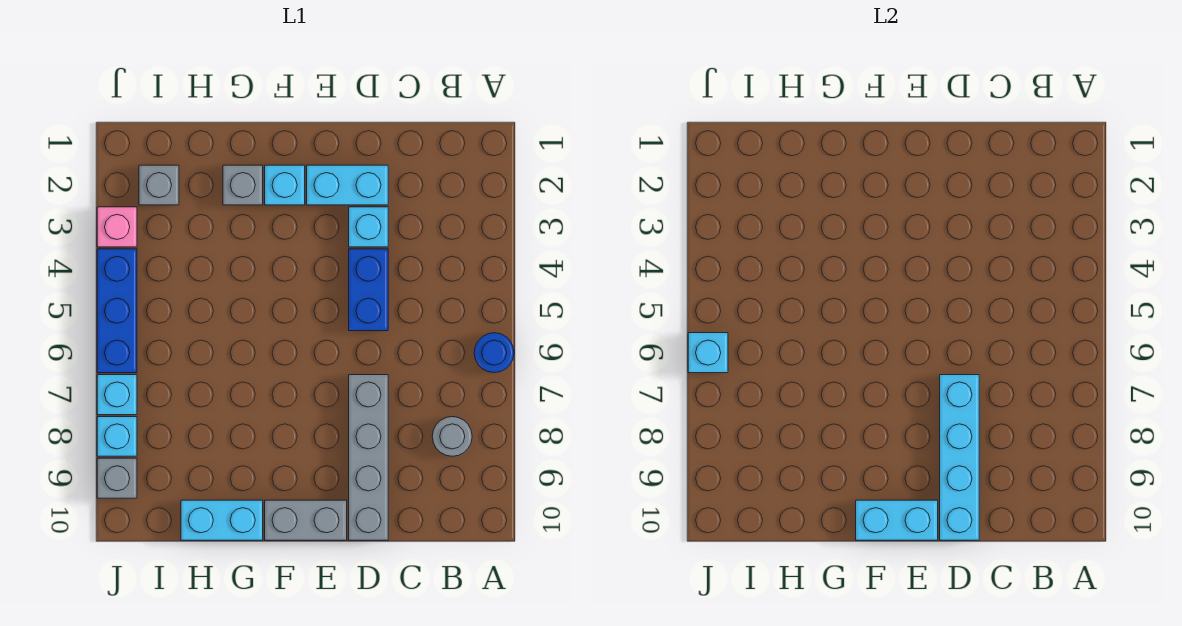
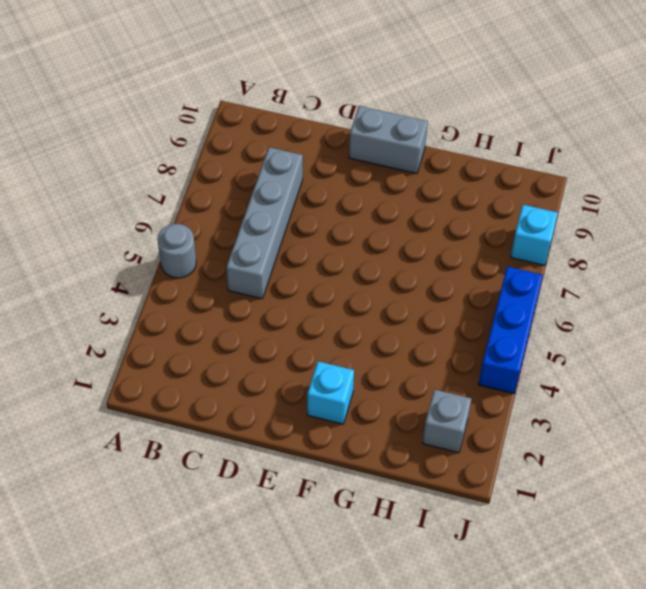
grey 1x1 round brick [157,224,196,278] -> grey 1x1 round brick moved to [432,417,472,456]
grey 1x4 brick [226,147,303,299] -> grey 1x4 brick moved to [349,375,388,540]
none -> blue 1x1 round brick [474,333,514,373]
none -> cyan 1x2 brick [307,165,388,205]
none -> cyan 1x1 brick [349,207,388,247]

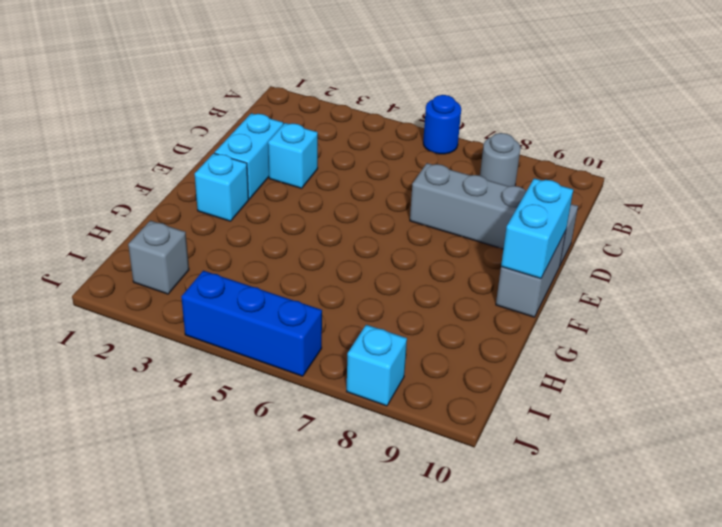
none -> blue 1x2 brick [349,249,388,331]
none -> grey 1x1 brick [223,165,263,205]
none -> cyan 1x2 brick [181,500,263,540]

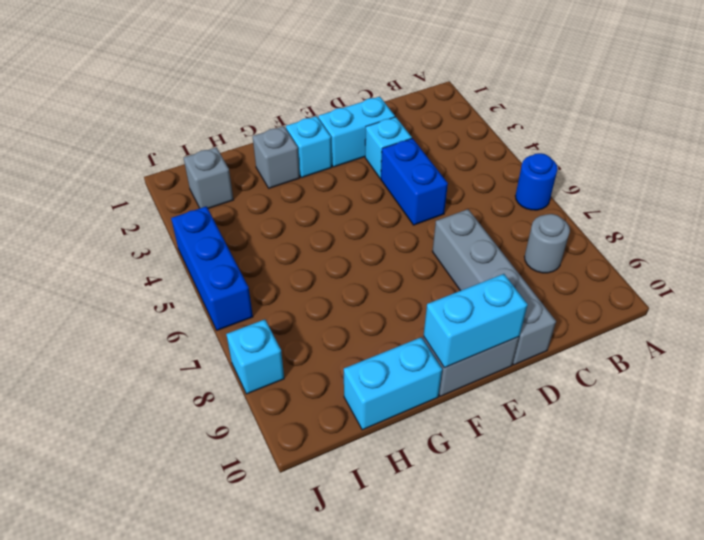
none -> pink 1x1 brick [97,207,137,247]
none -> cyan 1x1 brick [97,375,137,415]
none -> grey 1x1 brick [97,458,137,498]

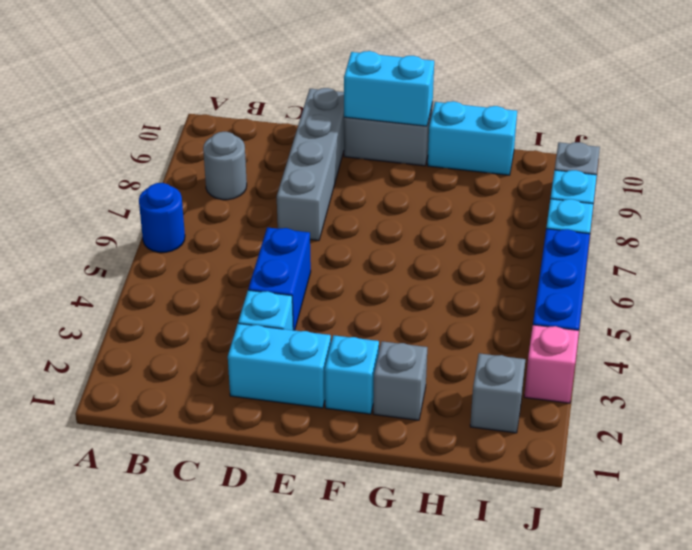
none -> cyan 1x4 brick [940,375,979,540]
none -> cyan 1x1 brick [688,333,728,373]

